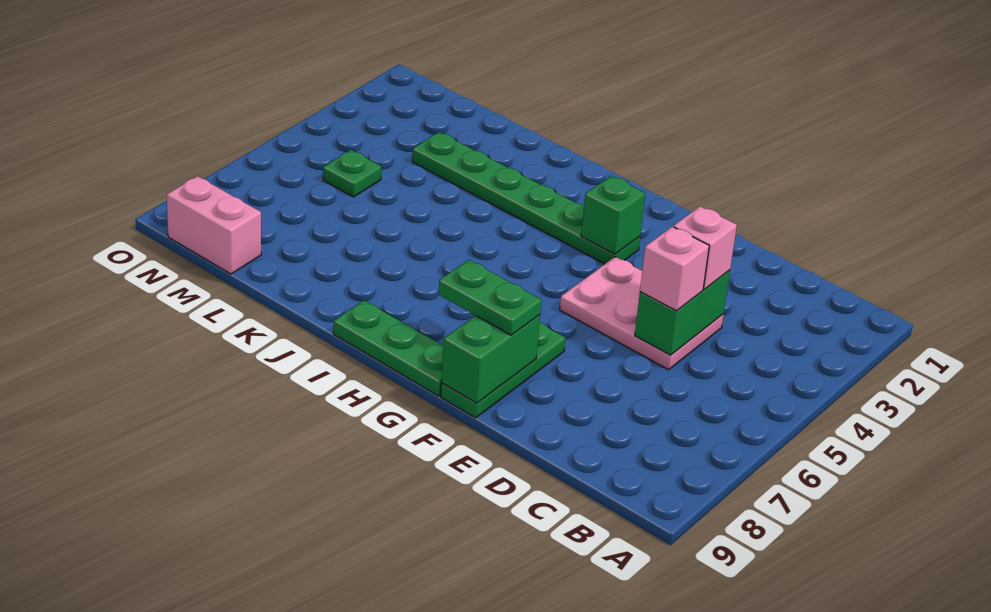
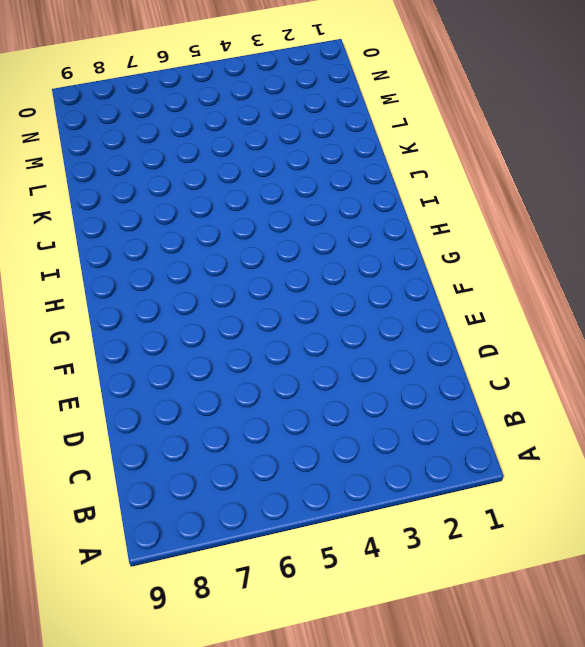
none -> pink 2x3 plate [560,257,724,370]
none -> green 1x3 plate [441,322,565,418]
none -> green 1x6 plate [412,132,640,264]

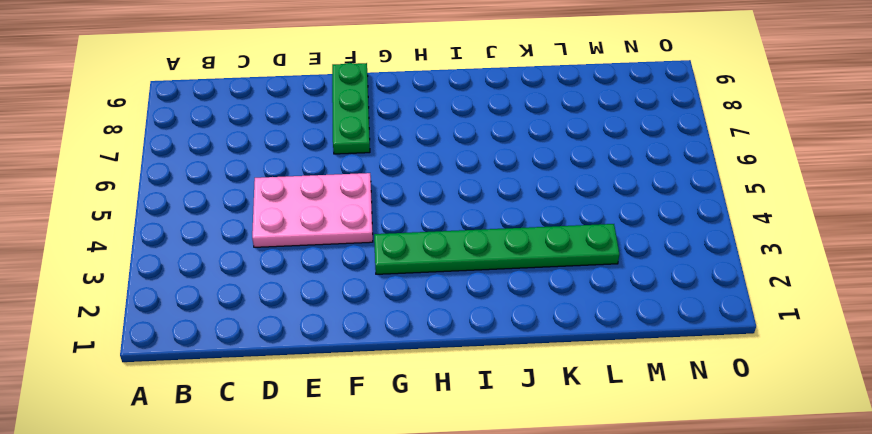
none -> green 1x3 plate [334,300,443,396]
none -> green 1x1 plate [323,150,381,197]
none -> pink 1x2 brick [167,176,261,274]

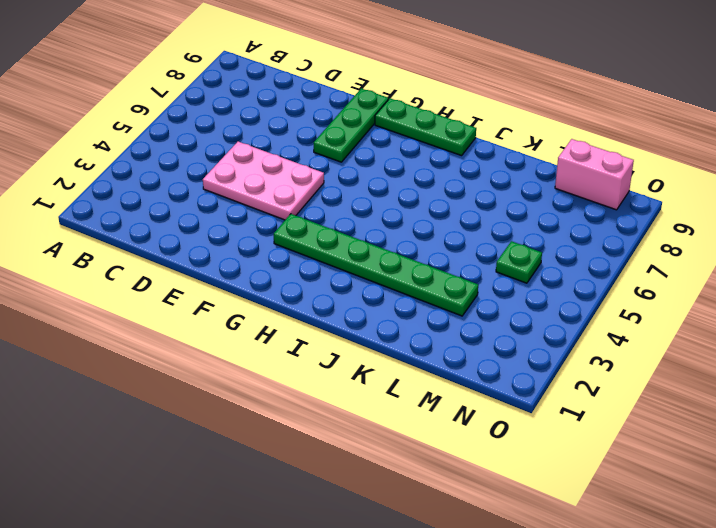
none -> green 1x2 brick [635,270,730,355]
none -> green 1x2 brick [441,315,540,403]
none -> green 1x1 brick [581,176,645,254]

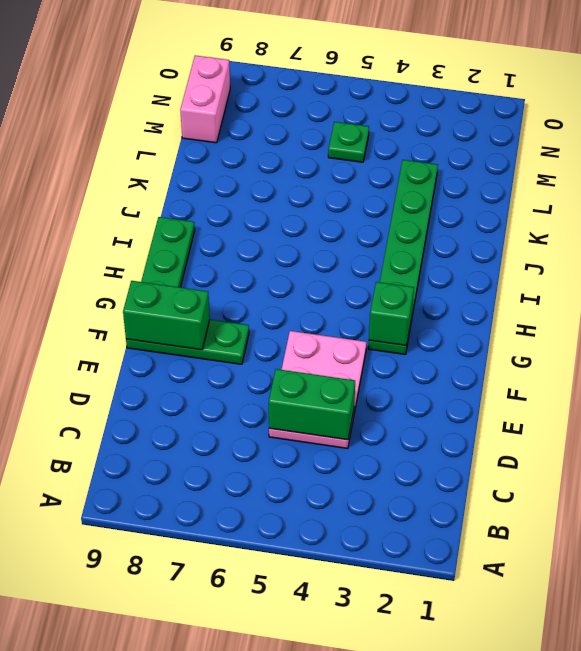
none -> pink 1x1 brick [674,206,737,289]
none -> pink 1x1 brick [640,227,709,311]
none -> green 1x2 plate [438,260,541,335]

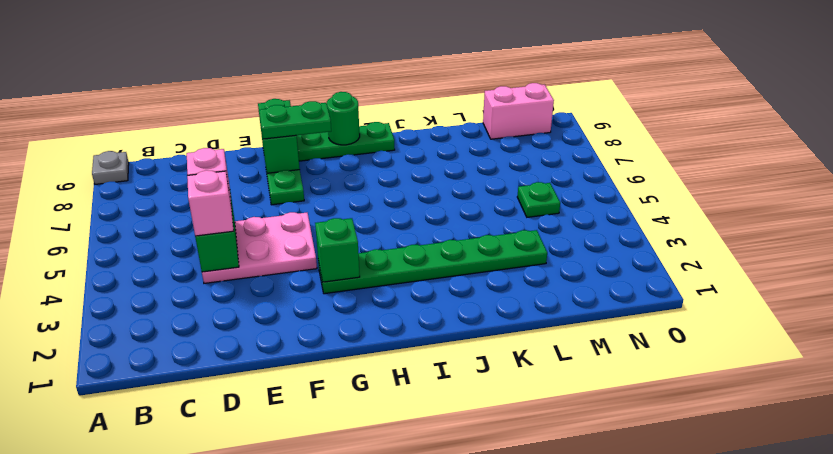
grey 1x1 plate [92,151,129,184] -> none
green 1x1 round brick [327,92,360,145] -> none

